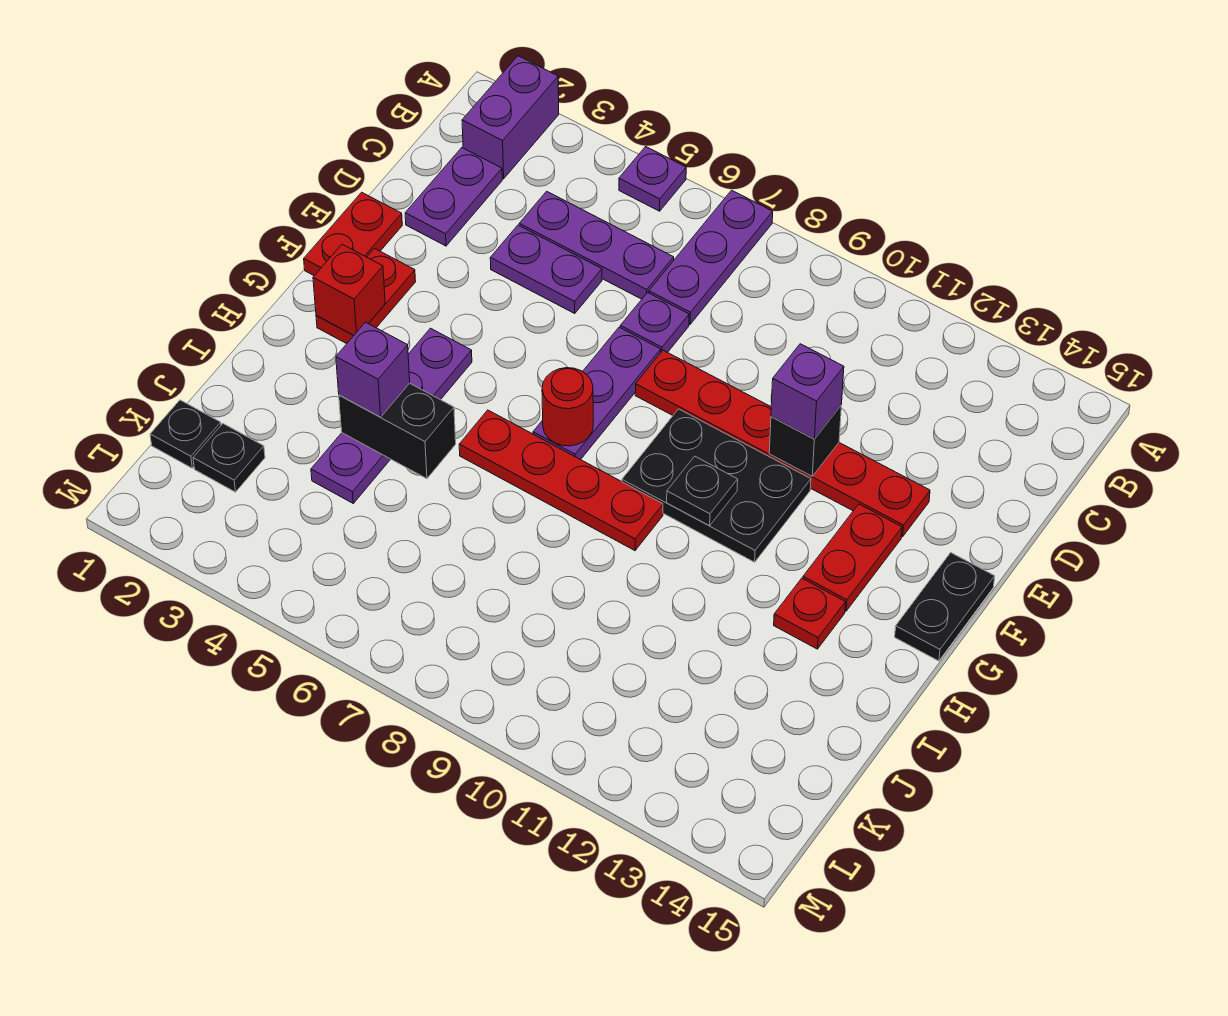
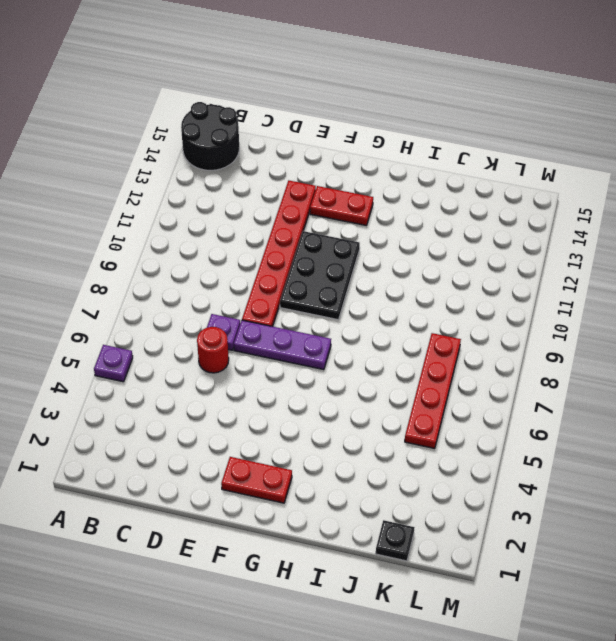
black 2x2 round brick [181,102,239,170] -> none
red 1x1 round brick [197,327,229,373] -> red 1x1 round brick moved to [542,368,593,446]
red 1x4 plate [405,333,461,448] -> red 1x4 plate moved to [459,410,663,550]
none -> purple 1x2 brick [462,56,559,179]
none -> purple 1x3 plate [649,190,773,324]
none -> purple 1x2 plate [405,148,502,246]

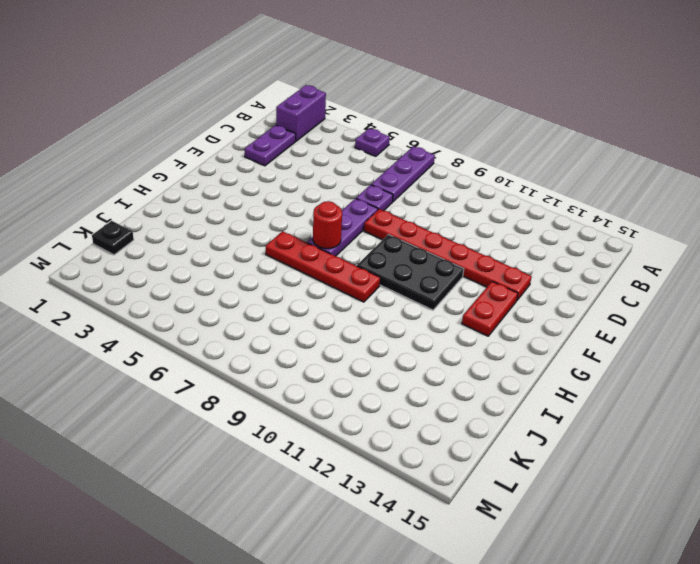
none -> purple 1x3 plate [519,191,674,299]
none -> purple 1x2 plate [490,225,602,313]
none -> red 1x2 plate [304,192,402,276]

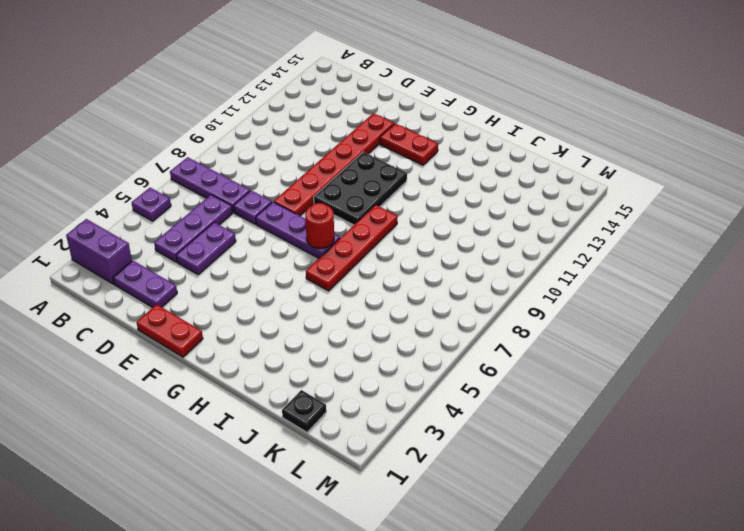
none -> red 1x2 plate [316,249,416,344]
none -> black 1x2 plate [895,553,995,661]
none -> purple 1x4 plate [311,328,472,503]

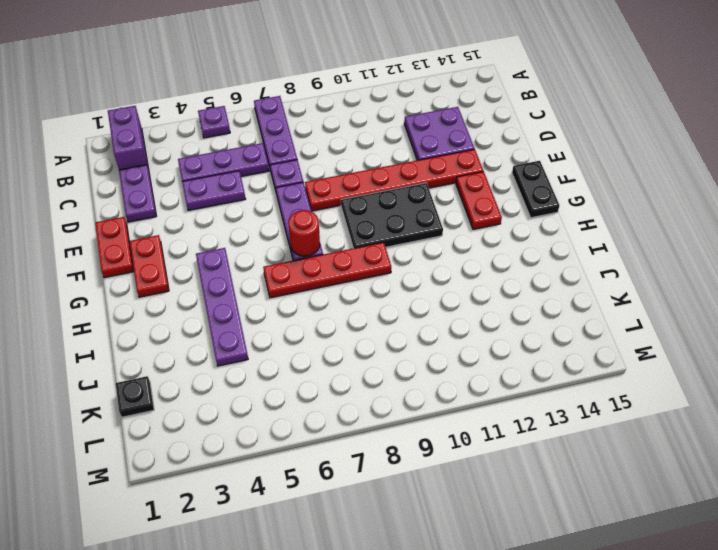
purple 2x2 plate [404,107,474,160] -> none
none -> red 1x1 plate [774,578,846,649]
none -> black 1x1 plate [193,424,265,492]
none -> black 1x1 brick [769,406,841,476]

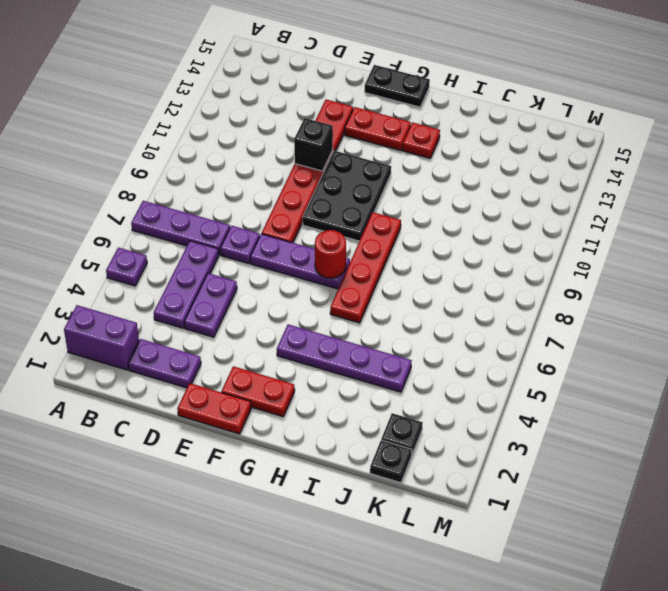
none -> red 1x1 brick [313,244,385,335]
none -> black 1x1 plate [667,456,738,526]
none -> black 1x2 brick [339,383,456,479]

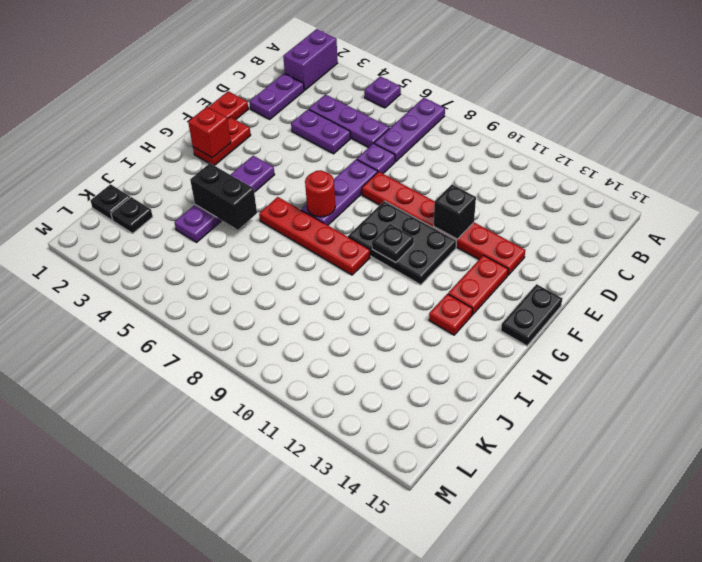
none -> purple 1x1 brick [771,344,844,439]
none -> purple 1x1 brick [336,322,410,417]

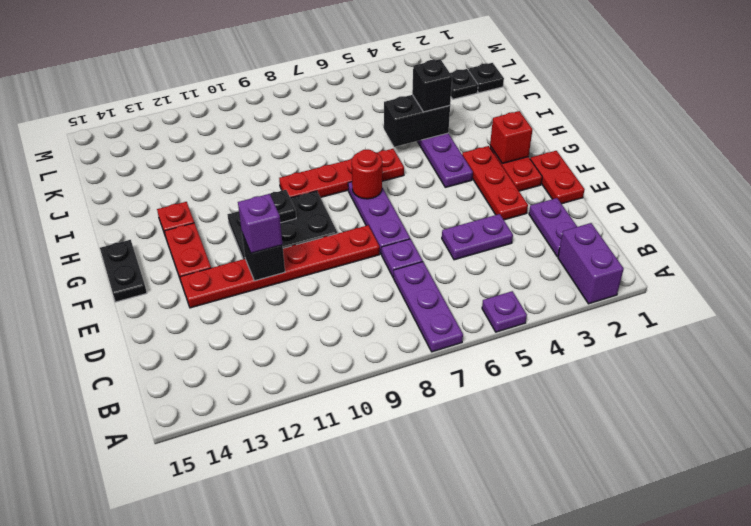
red 1x3 plate [462,146,528,220] -> none
black 1x1 brick [412,59,452,112] -> purple 1x1 brick [336,322,410,417]
none -> purple 1x3 plate [519,191,674,299]

